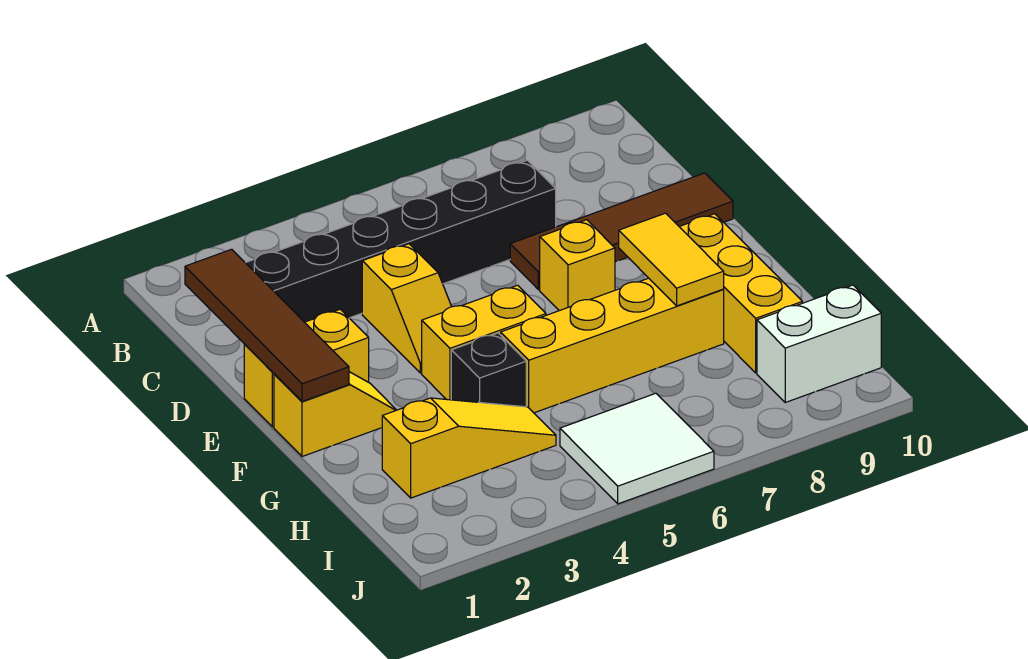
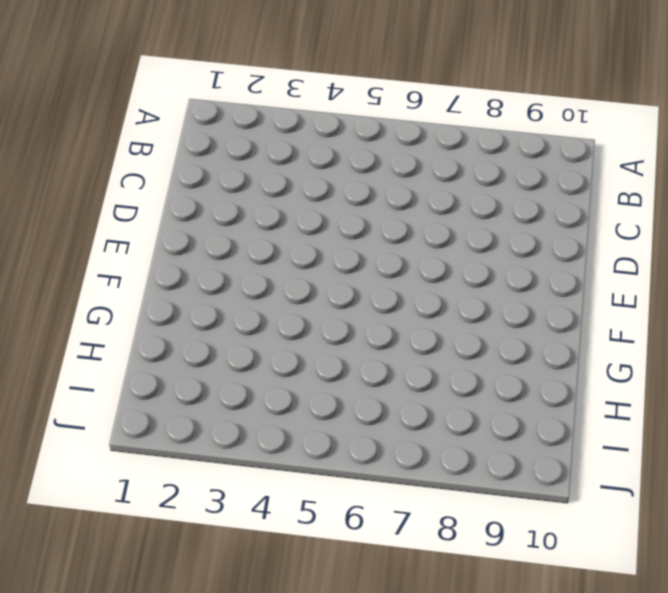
none -> black 1x6 brick [246,160,556,322]
none -> yellow 1x2 slope [362,244,452,373]
none -> brown 1x4 tile [510,173,733,290]

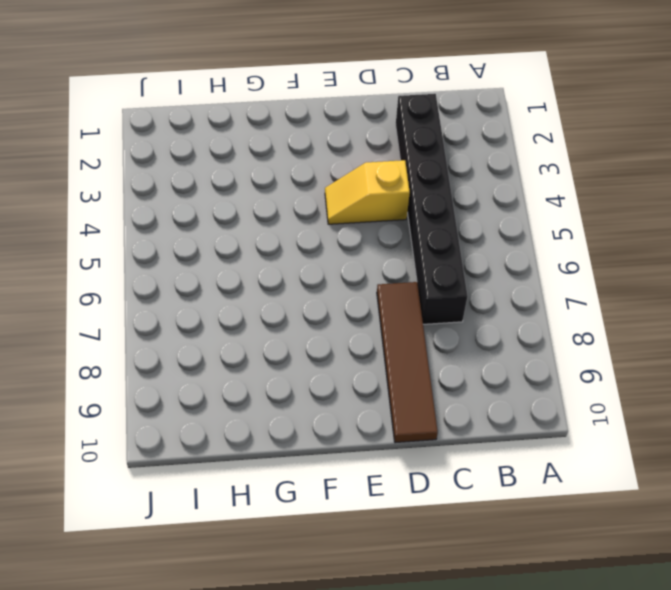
none -> yellow 1x2 brick [244,309,369,427]
none -> yellow 1x1 brick [540,220,615,311]
none -> yellow 1x2 slope [274,372,396,457]

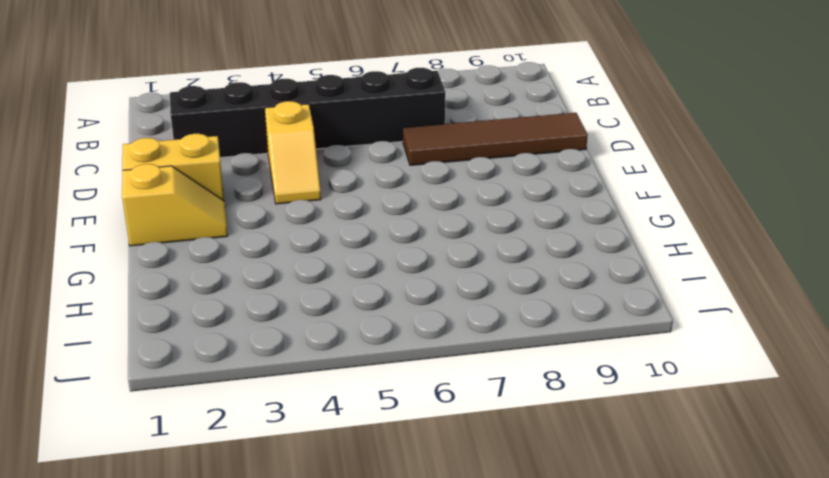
none -> yellow 1x1 brick [540,220,615,311]
none -> yellow 1x2 brick [422,285,546,400]
none -> yellow 1x3 brick [679,214,802,373]

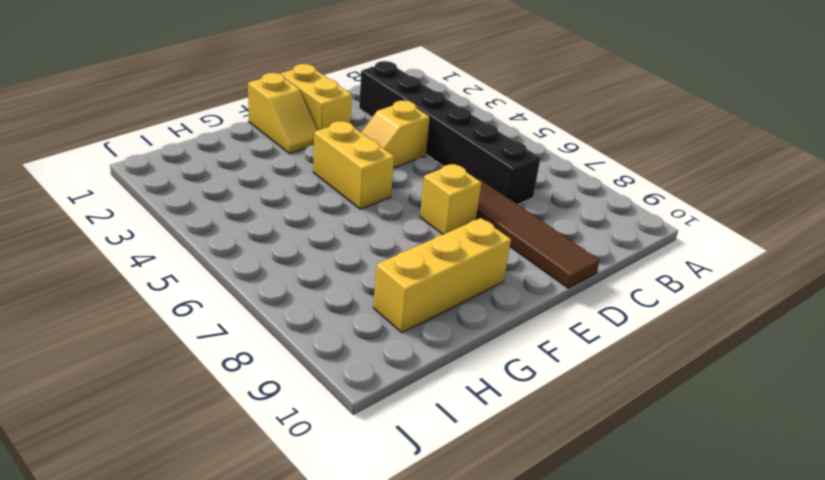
none -> black 1x1 brick [451,333,526,407]
none -> yellow 1x4 brick [501,278,724,413]
none -> yellow 1x3 slope [382,398,556,498]

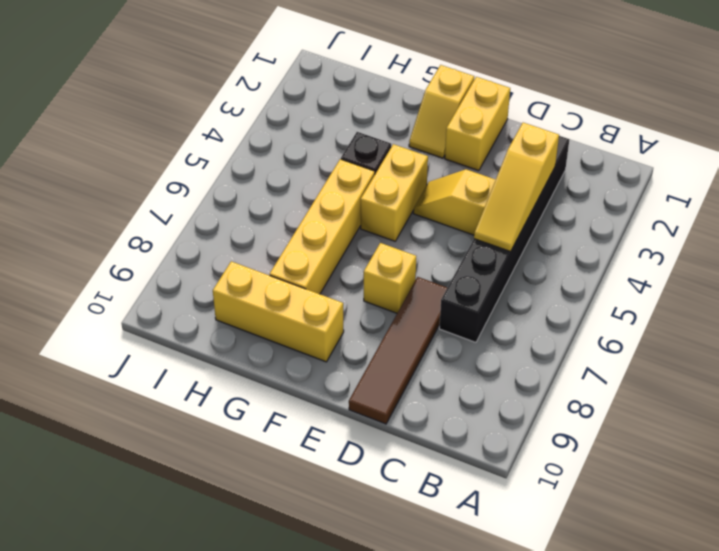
yellow 1x3 slope [474,123,559,252] -> yellow 1x3 slope moved to [382,398,556,498]
none -> white 2x2 tile [560,393,714,504]
none -> white 1x2 brick [757,285,881,402]
none -> brown 1x4 tile [185,249,349,401]

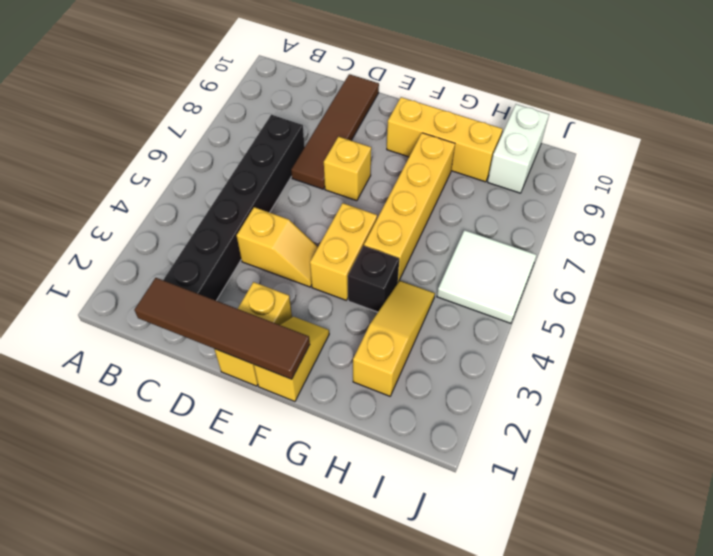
none -> yellow 1x2 tile [619,213,724,306]

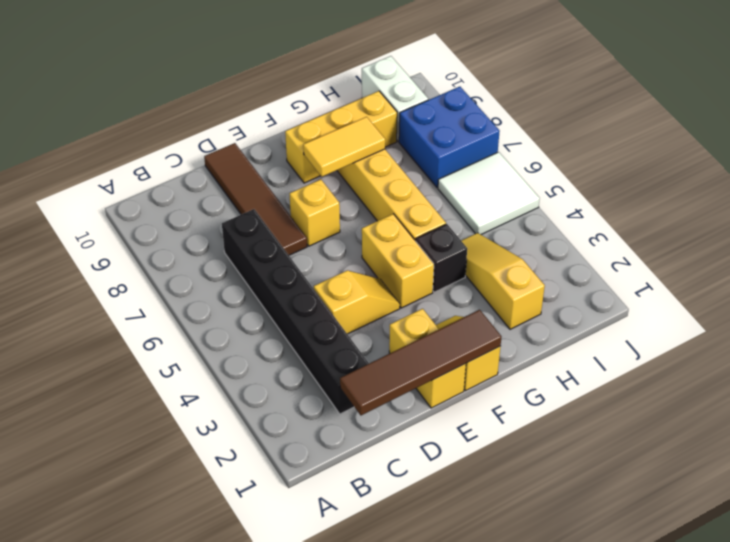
blue 2x2 brick [399,87,500,188] -> none

